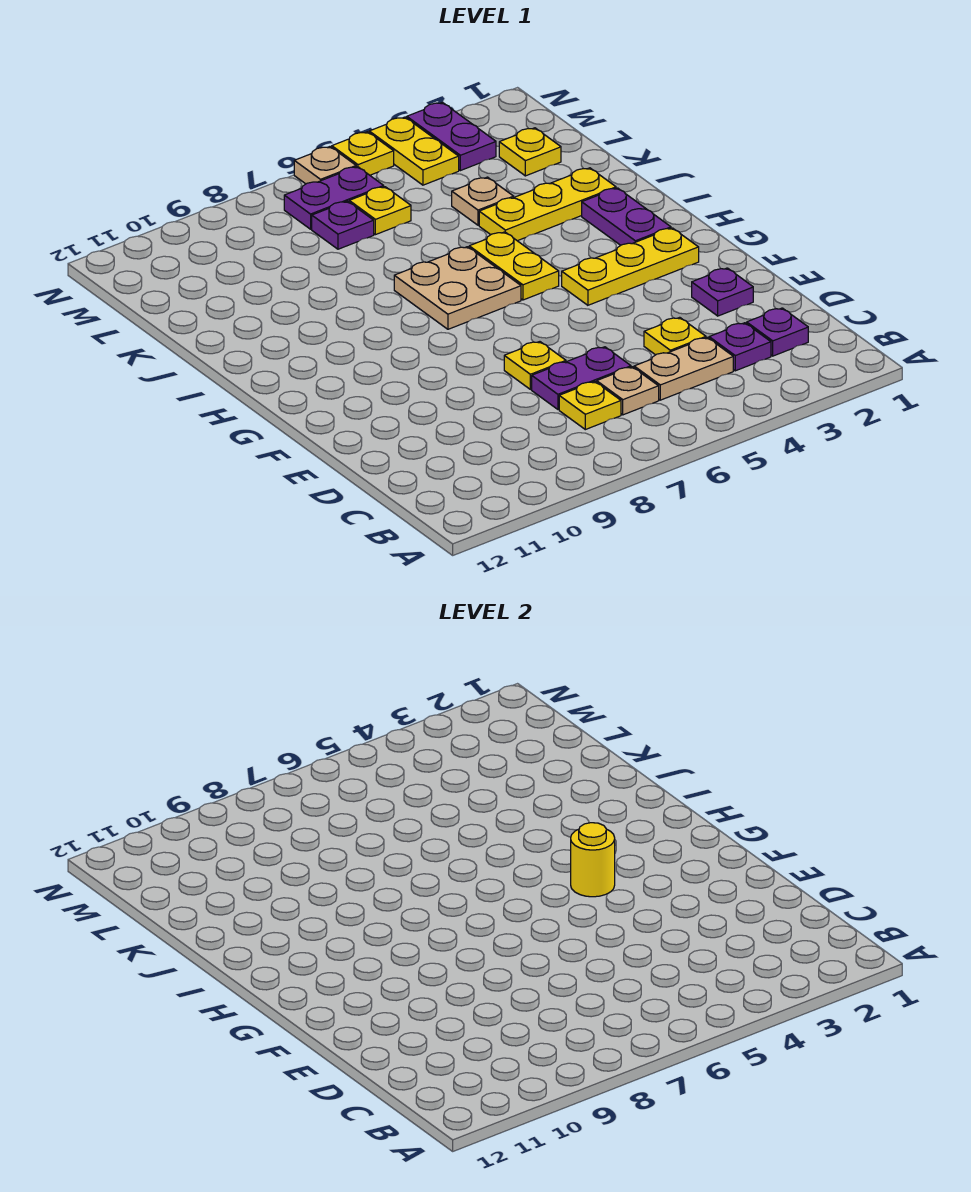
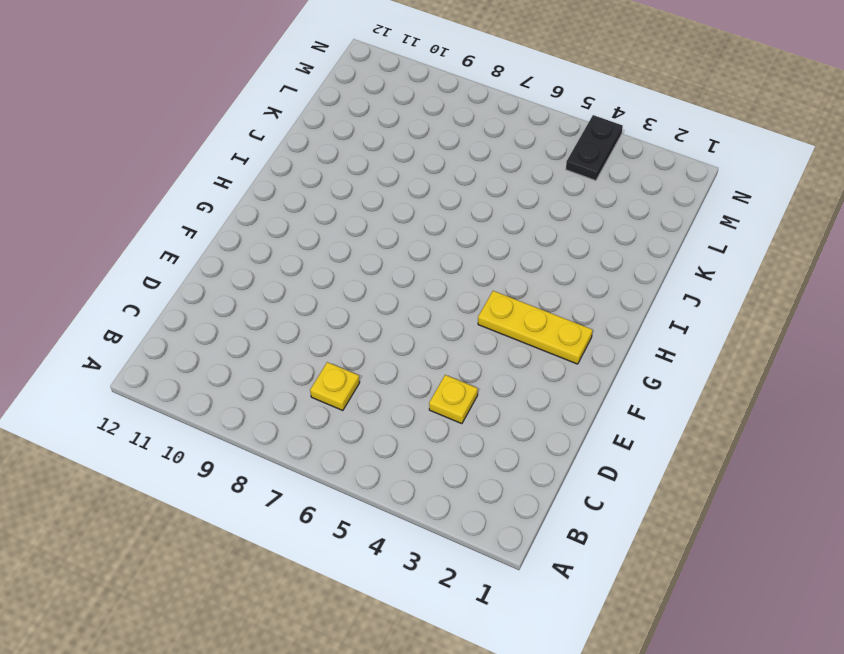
black 1x2 plate [566,115,623,181] -> yellow 1x2 plate [369,117,459,185]
none -> purple 1x1 plate [747,308,808,356]
none -> purple 1x1 plate [709,323,771,371]
none -> tan 1x2 plate [634,337,733,400]

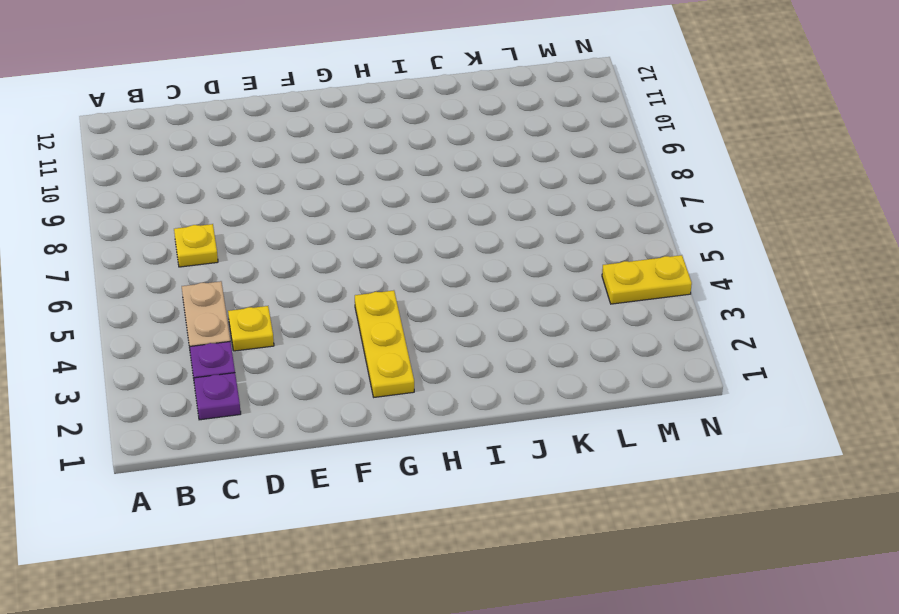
none -> tan 1x1 plate [597,367,659,415]
none -> purple 1x2 plate [532,347,631,409]
none -> purple 1x1 plate [692,268,753,316]

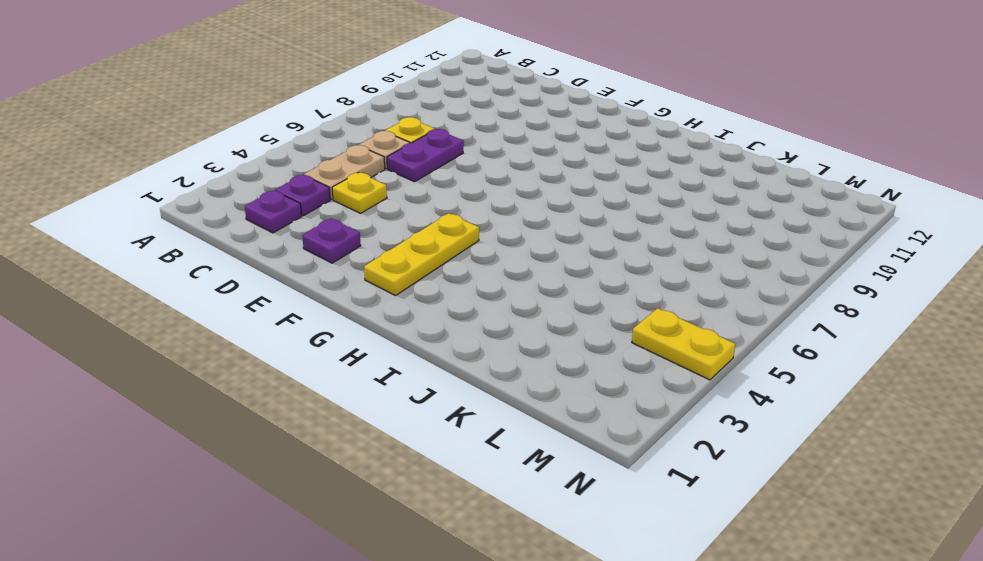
none -> yellow 1x1 plate [504,342,566,389]
none -> purple 1x2 plate [582,188,671,245]
none -> yellow 1x2 plate [469,232,559,300]

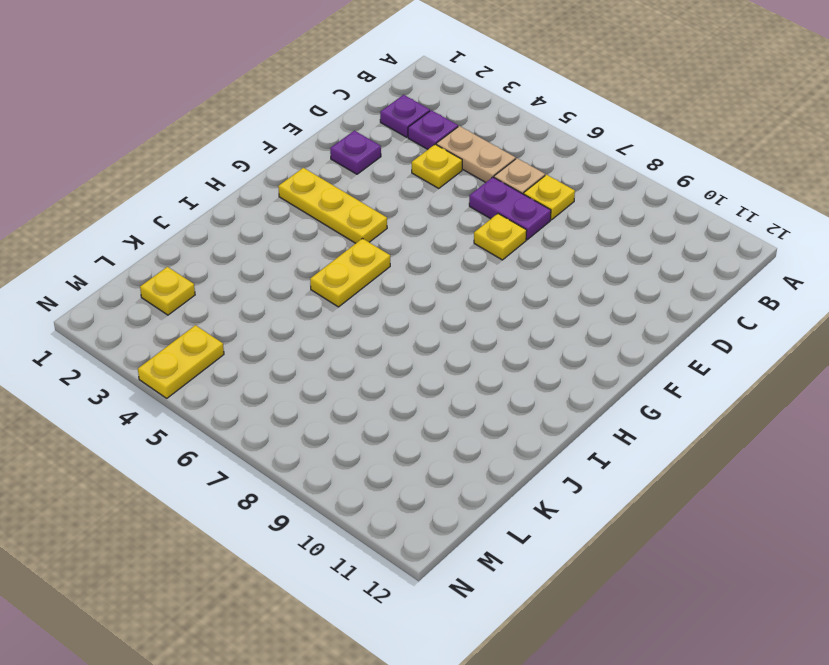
none -> purple 1x2 plate [582,188,671,245]
none -> tan 2x2 plate [394,247,521,329]
none -> yellow 1x3 plate [479,168,616,241]

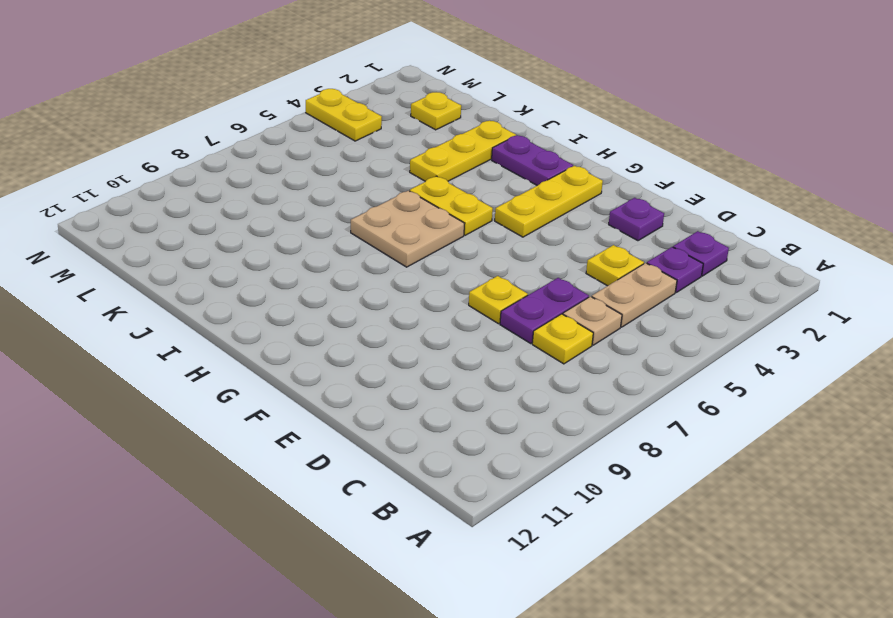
none -> tan 1x1 plate [452,177,514,225]
none -> yellow 1x1 plate [349,187,411,235]
none -> purple 1x1 plate [312,201,374,249]

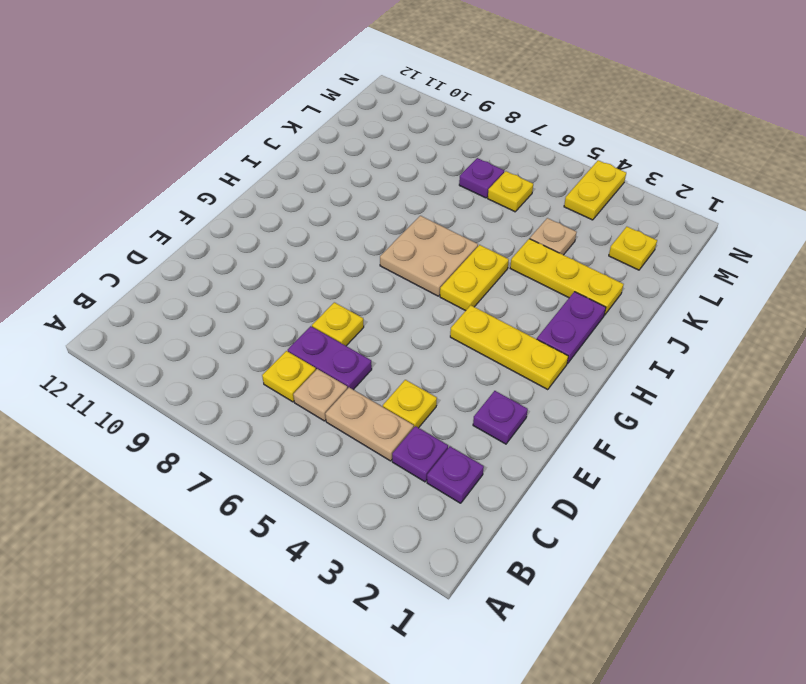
none -> purple 1x2 plate [407,102,496,171]
none -> purple 1x2 plate [284,167,384,229]
none -> yellow 1x1 plate [332,132,394,175]

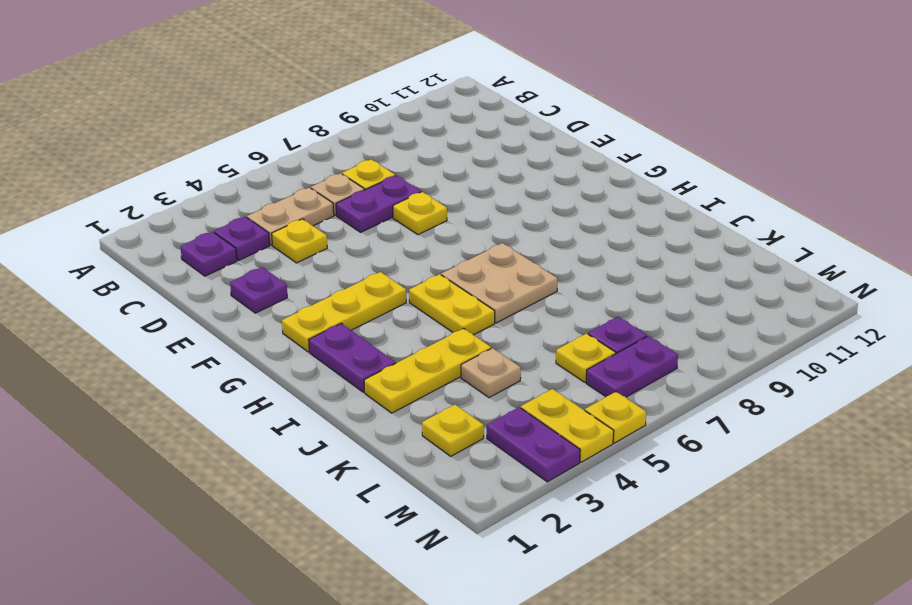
none -> tan 1x1 plate [294,147,356,184]
none -> yellow 1x1 round brick [571,823,615,897]

